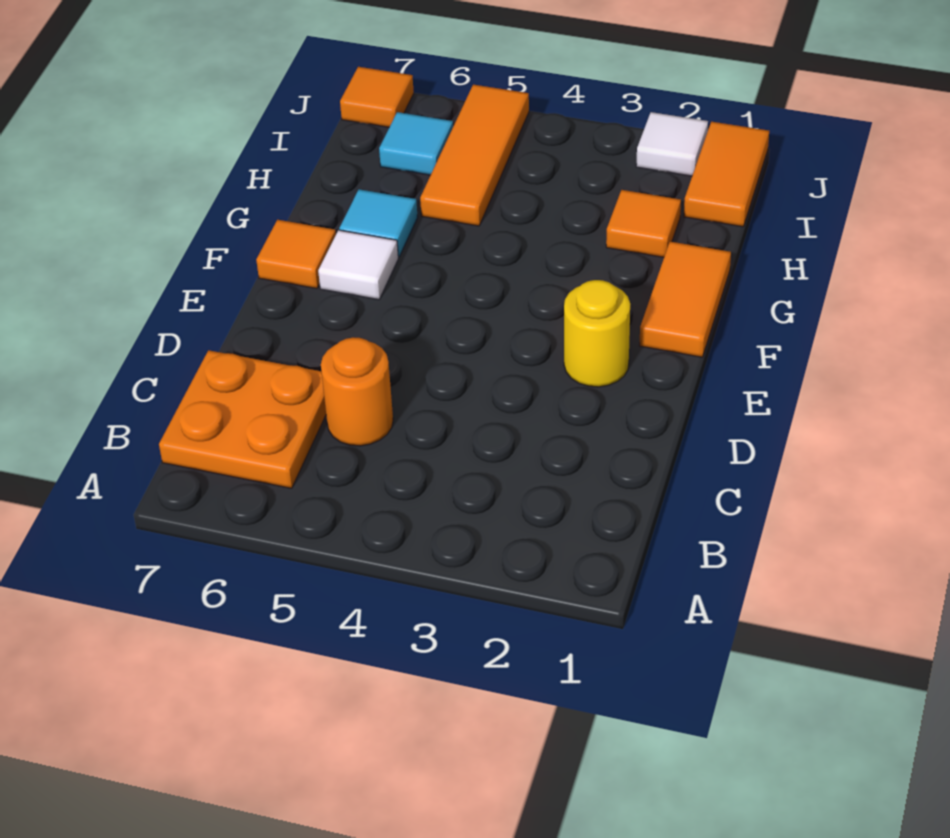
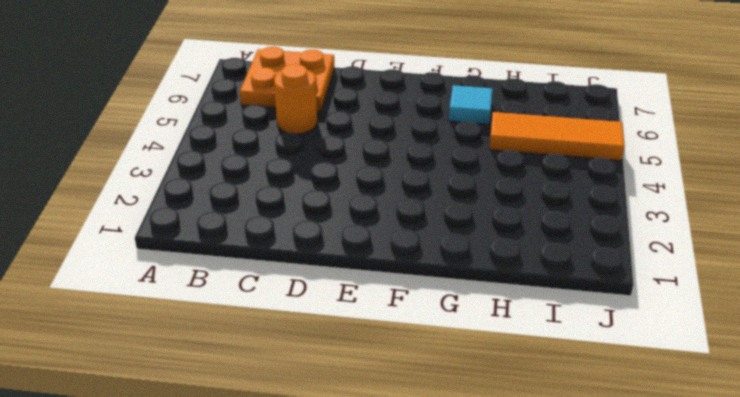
none -> yellow 1x1 round brick [564,280,630,387]
none -> orange 1x2 tile [639,242,731,357]
none -> white 1x1 tile [318,230,398,300]

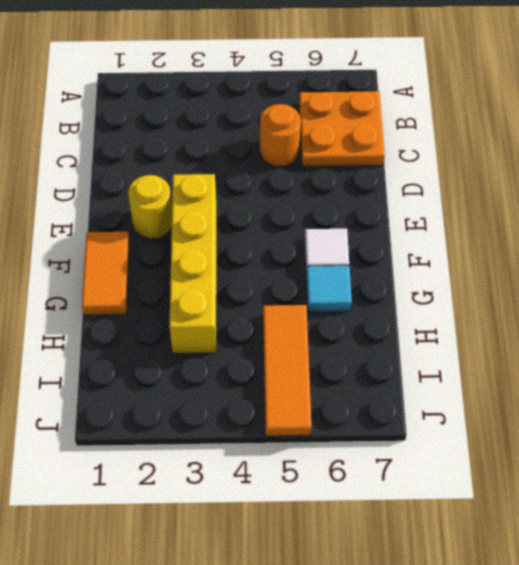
yellow 1x4 brick [169,174,216,353] -> none
none -> orange 1x1 tile [256,220,336,289]
none -> orange 1x1 tile [606,190,681,257]
none -> orange 1x2 tile [684,122,769,227]

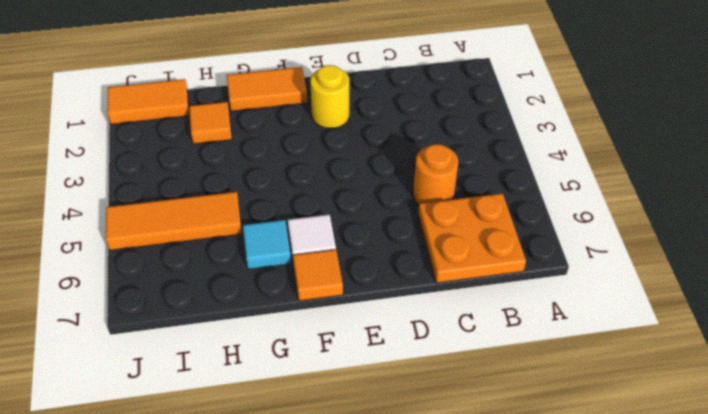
none -> cyan 1x1 tile [379,112,453,175]
none -> white 1x1 tile [636,112,708,176]
none -> orange 1x1 tile [340,67,414,127]

